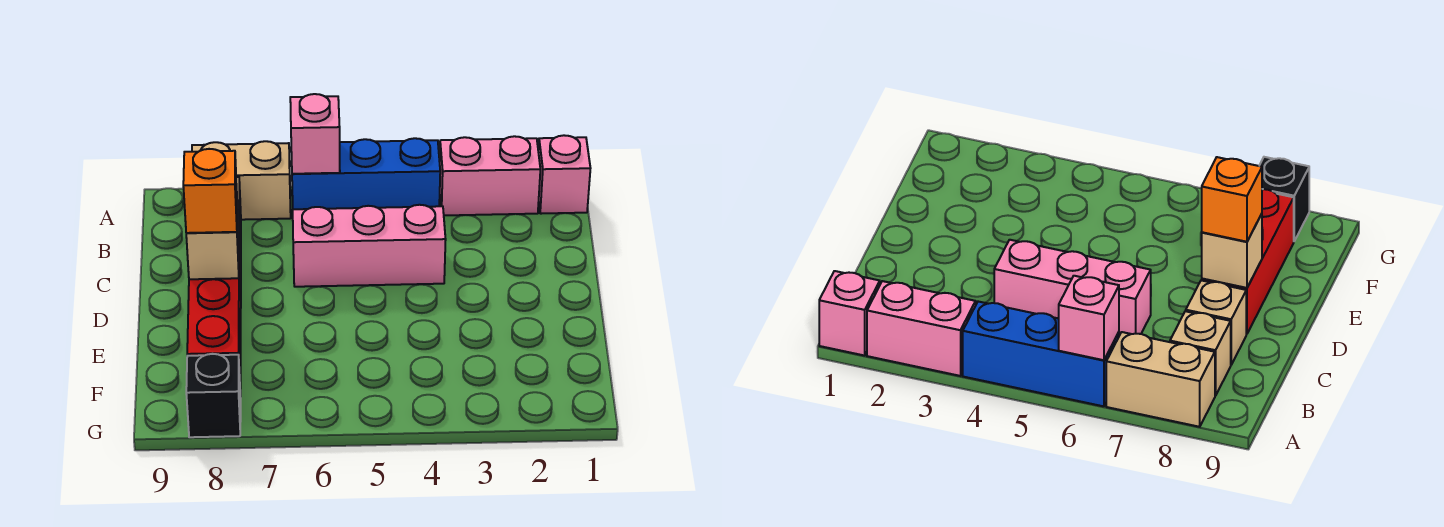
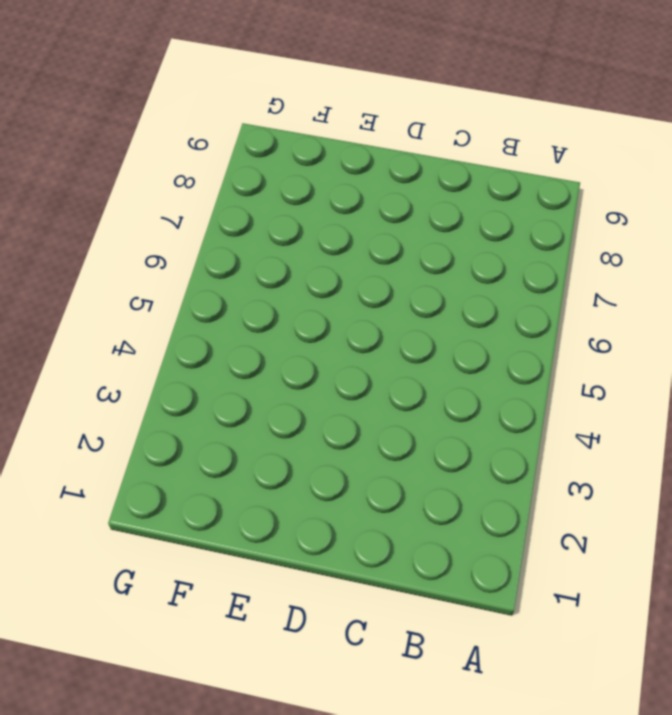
none -> pink 1x1 brick [538,135,590,214]
none -> pink 1x2 brick [440,136,540,215]
none -> blue 1x3 brick [292,138,440,209]

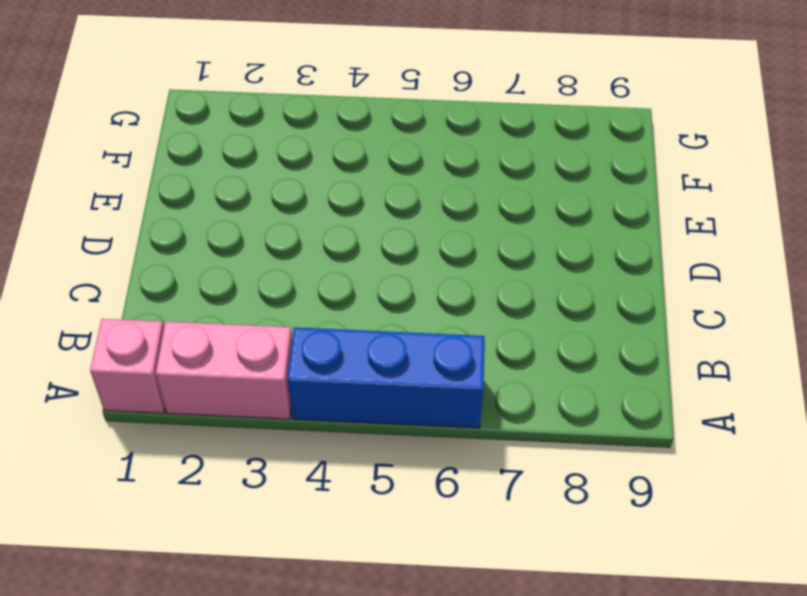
none -> tan 1x2 brick [192,141,291,220]
none -> tan 1x1 brick [1170,311,1231,396]
none -> pink 1x3 brick [293,205,446,287]

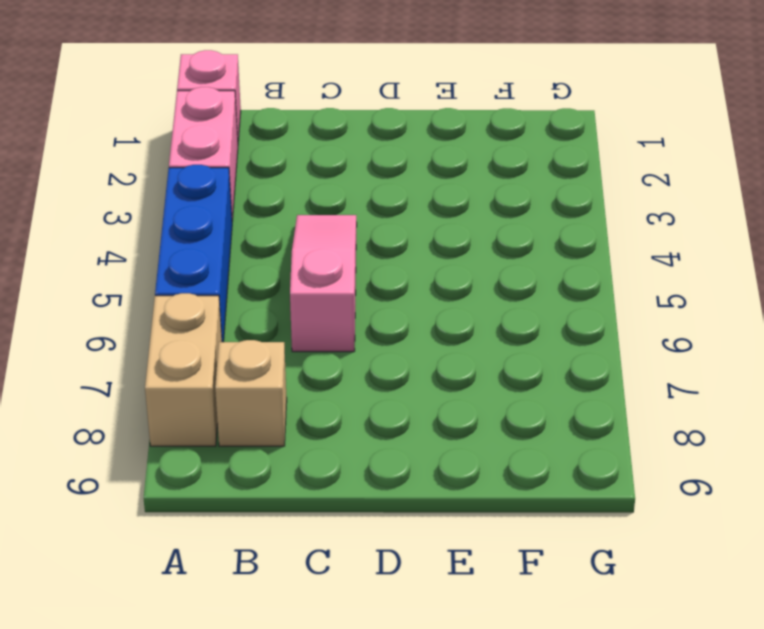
pink 1x3 slope [290,215,357,352] -> pink 1x3 brick [293,205,446,287]
none -> tan 1x1 brick [1186,280,1246,365]
none -> red 1x3 brick [187,256,241,397]
none -> black 1x1 brick [186,354,241,437]

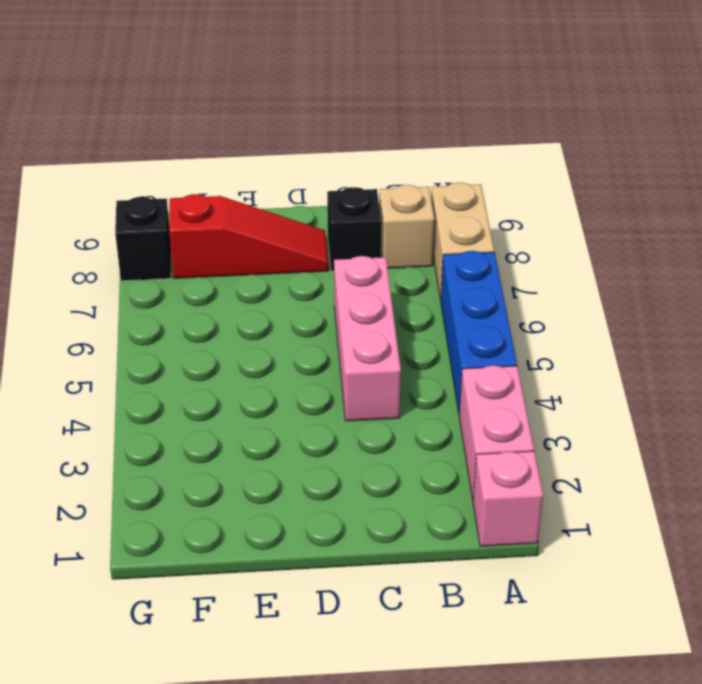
black 1x1 brick [327,187,381,271] -> tan 1x1 brick [1186,280,1246,365]
red 1x3 slope [169,194,328,278] -> red 1x3 brick [187,256,241,397]
none -> pink 1x1 brick [290,94,340,174]
none -> tan 1x1 brick [186,208,239,279]
none -> orange 1x1 brick [183,149,237,233]

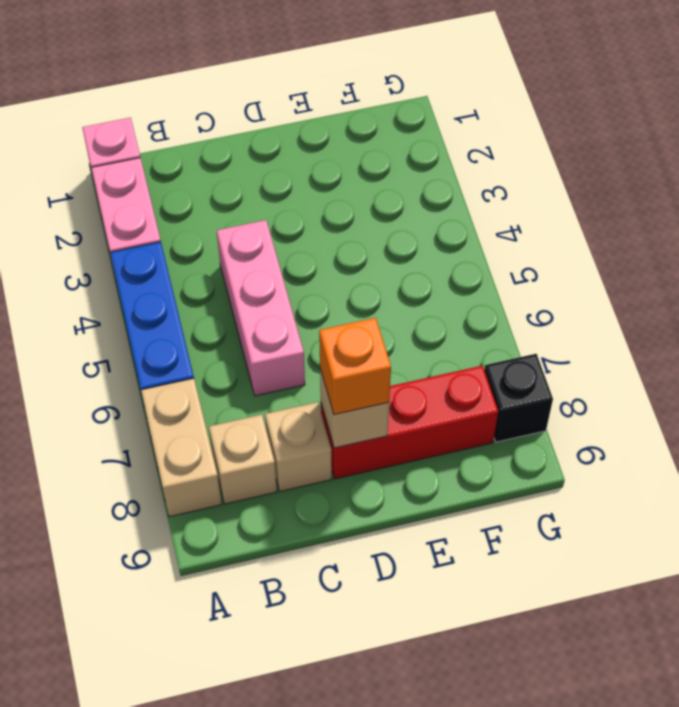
none -> pink 1x1 brick [290,94,340,174]

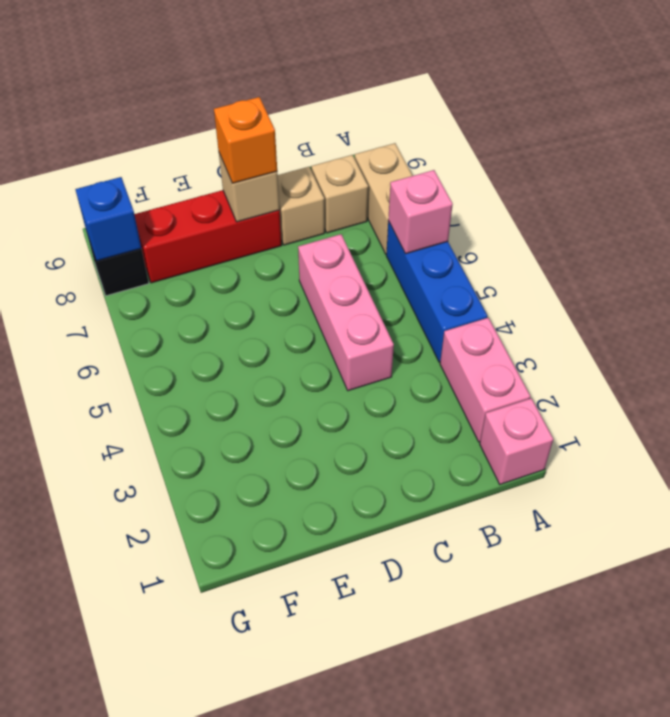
blue 1x1 brick [75,177,141,261] -> none

